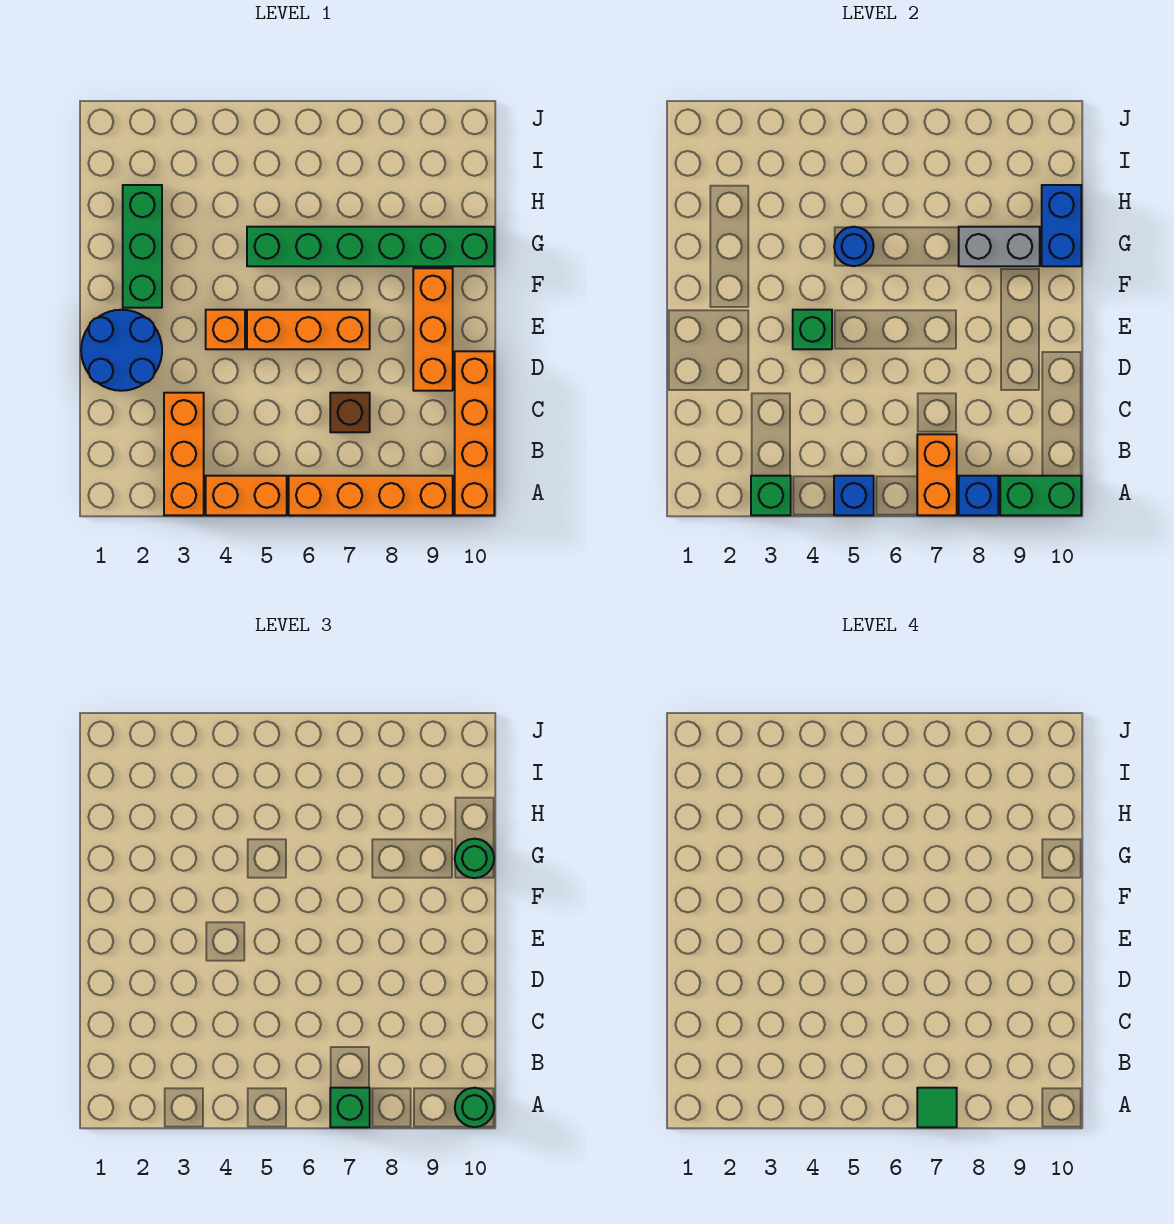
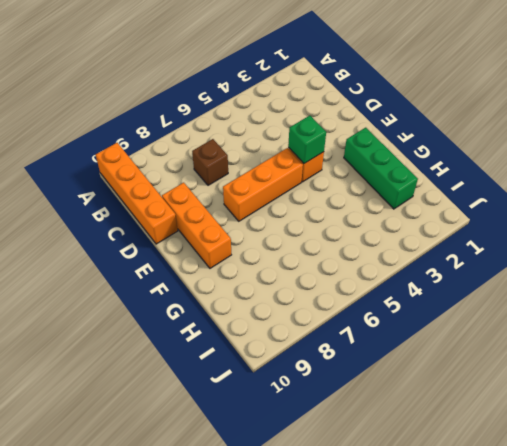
none -> orange 1x3 brick [164,393,204,515]
none -> orange 1x2 brick [206,476,287,515]
none -> orange 1x4 brick [289,476,453,515]

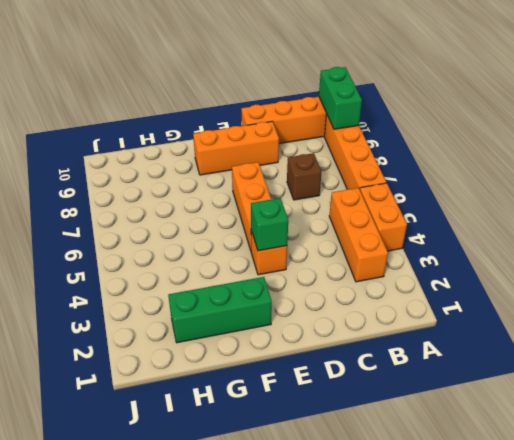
orange 1x3 brick [329,188,388,282] -> orange 1x3 brick turned to [164,393,204,515]
none -> blue 2x2 round brick [81,310,162,391]
none -> green 1x6 brick [247,227,494,266]
none -> green 1x1 brick [751,476,791,515]

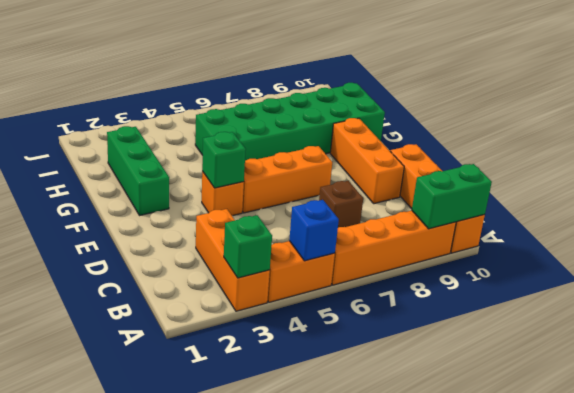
green 2x6 brick [195,83,385,161] -> green 1x6 brick [247,227,494,266]
none -> blue 2x2 round brick [81,310,162,391]
none -> orange 1x2 brick [917,434,957,515]
none -> blue 1x1 brick [959,476,998,515]

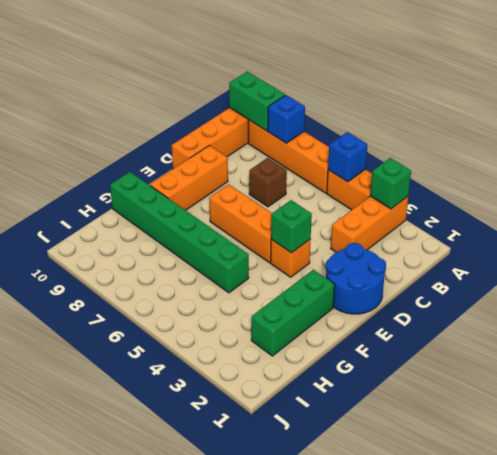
none -> orange 1x2 brick [917,434,957,515]
none -> blue 1x1 round brick [834,227,874,266]
none -> grey 1x2 brick [959,227,1040,266]

